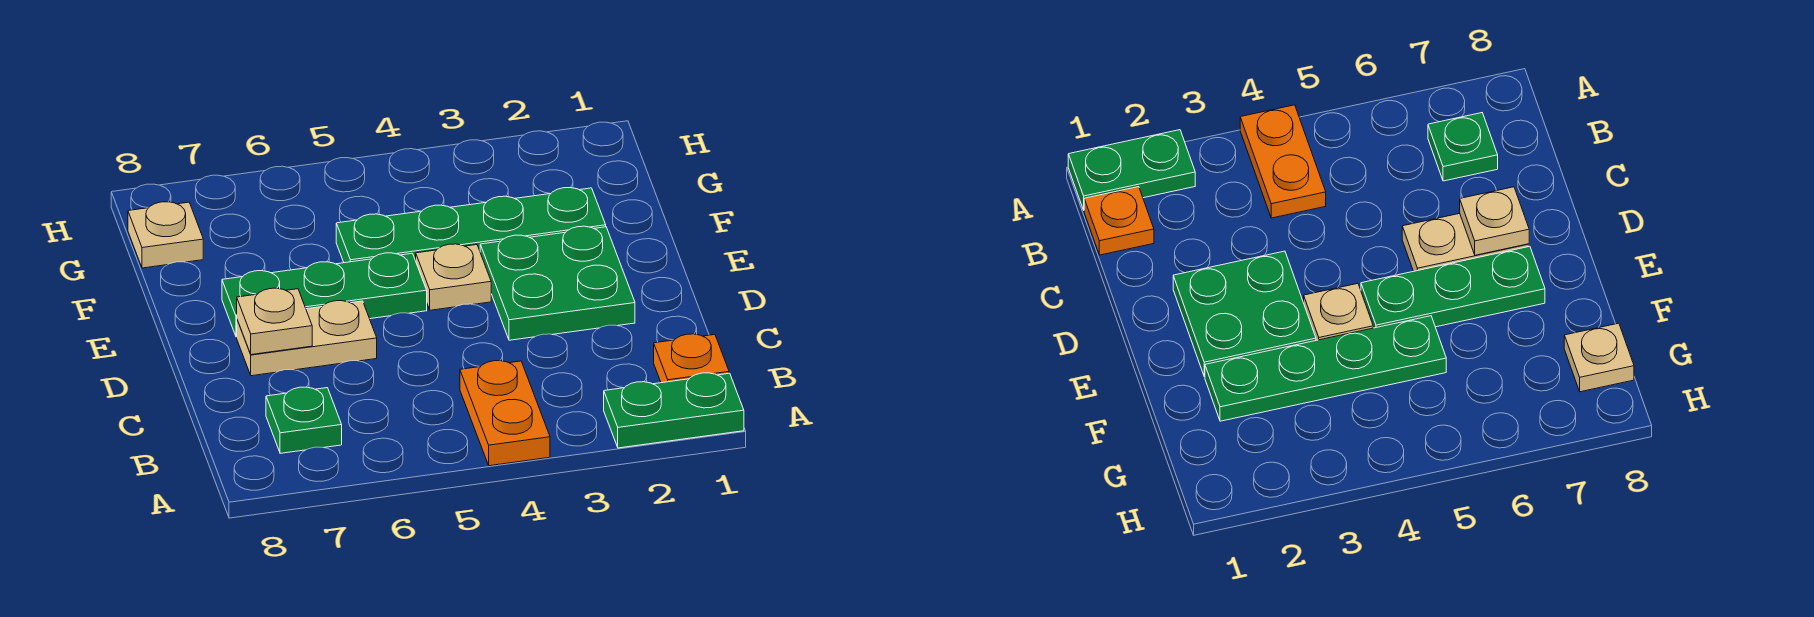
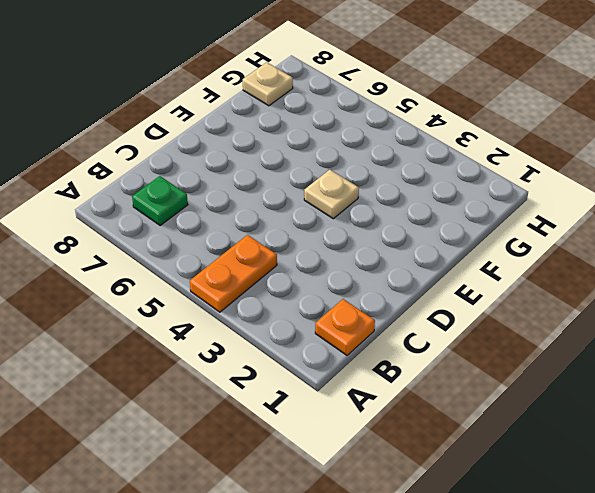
none -> green 1x2 plate [604,373,744,448]
none -> green 2x2 plate [480,226,635,340]

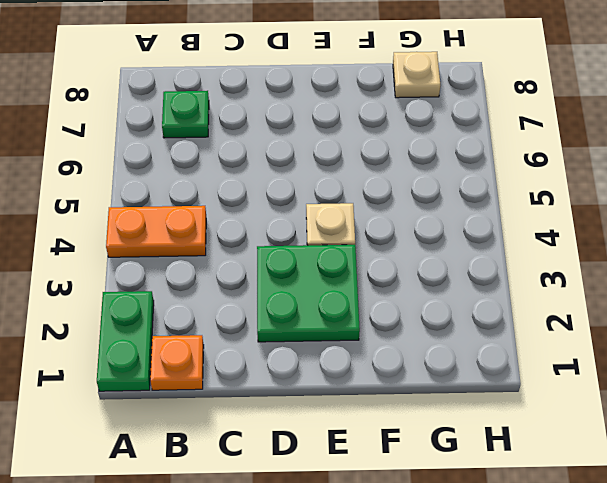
none -> tan 1x2 plate [237,301,377,376]
none -> green 1x3 plate [222,253,427,337]

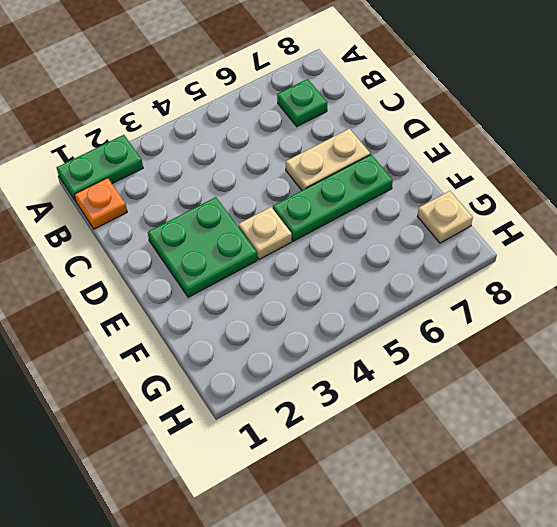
none -> orange 1x2 plate [460,361,550,466]
none -> green 1x4 plate [336,188,606,263]

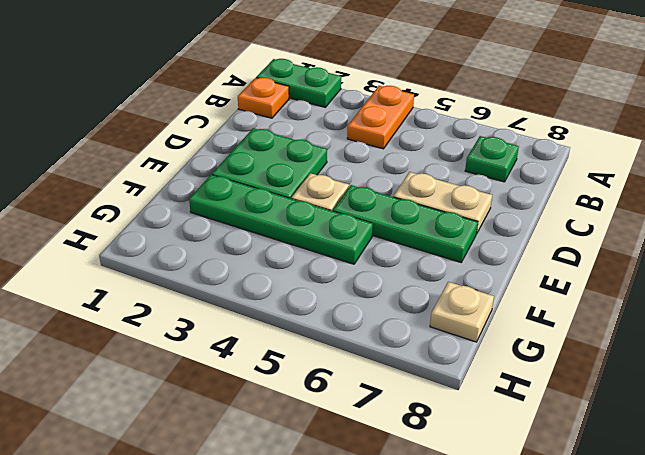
none -> tan 1x1 plate [237,288,312,355]

